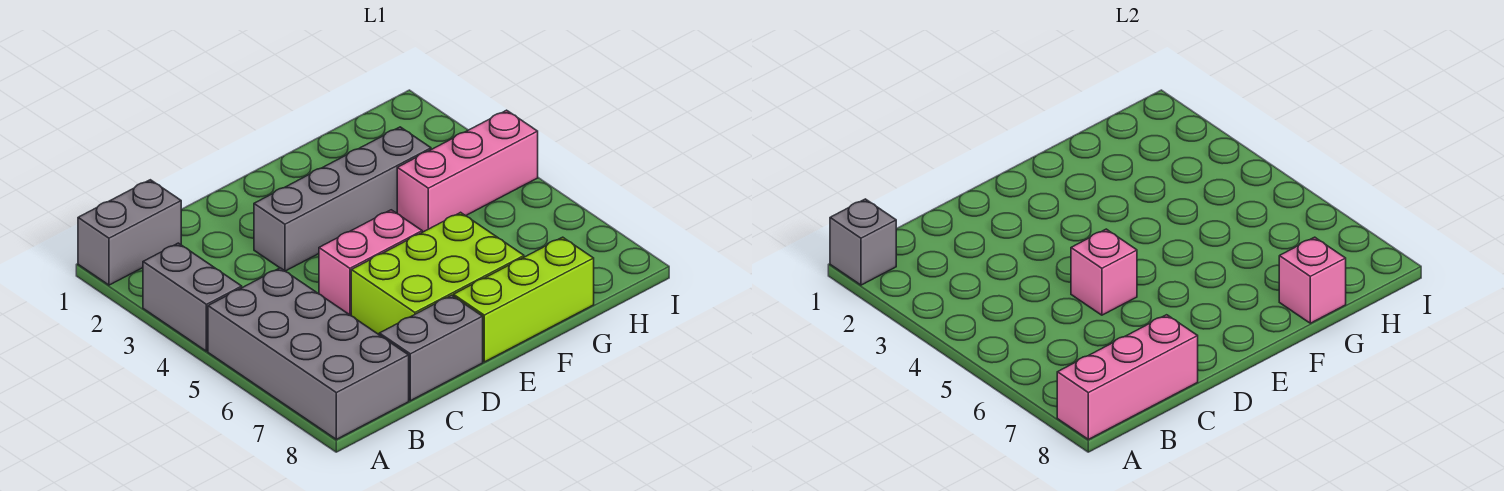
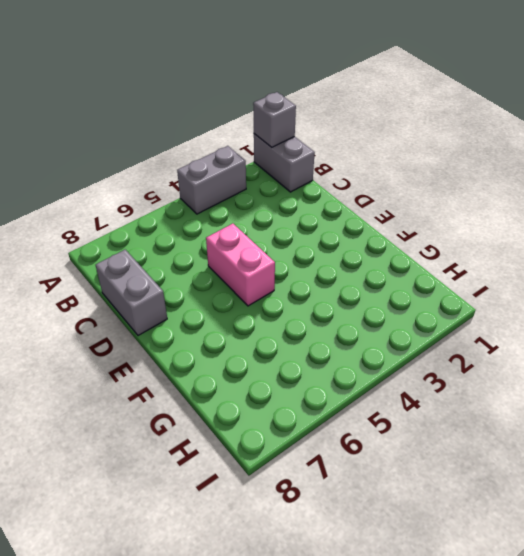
none -> grey 2x4 brick [208,268,409,439]
none -> grey 1x4 brick [254,127,431,271]
none -> lime 2x3 brick [351,212,524,334]

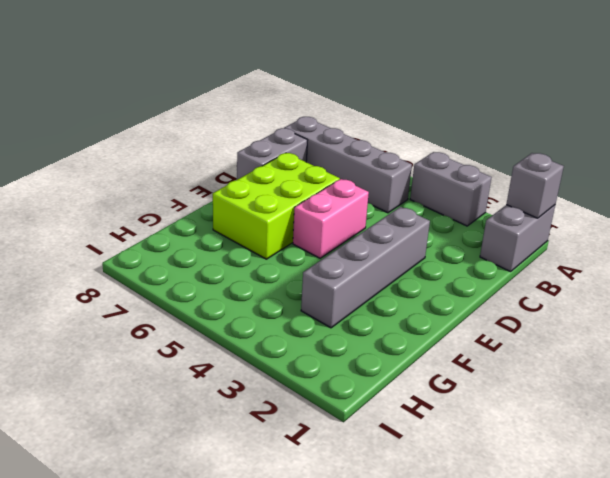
grey 1x4 brick [284,117,412,213] -> grey 2x4 brick [208,268,409,439]
none -> lime 1x3 brick [453,237,594,362]
none -> pink 1x3 brick [397,110,538,232]
none -> pink 1x3 brick [1057,315,1198,439]

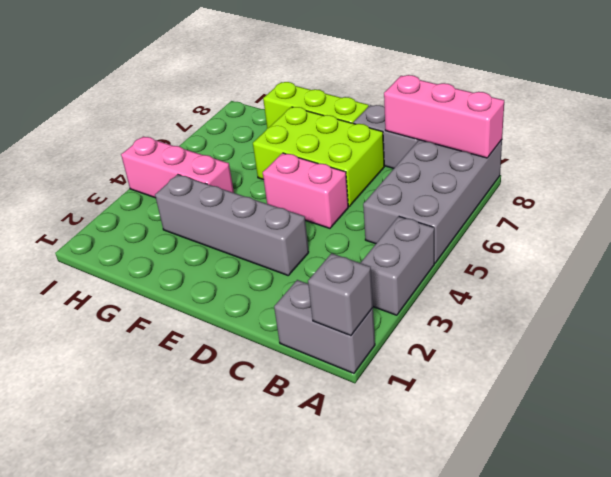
none -> pink 1x1 brick [1071,229,1137,315]
none -> pink 1x1 brick [1279,237,1346,323]

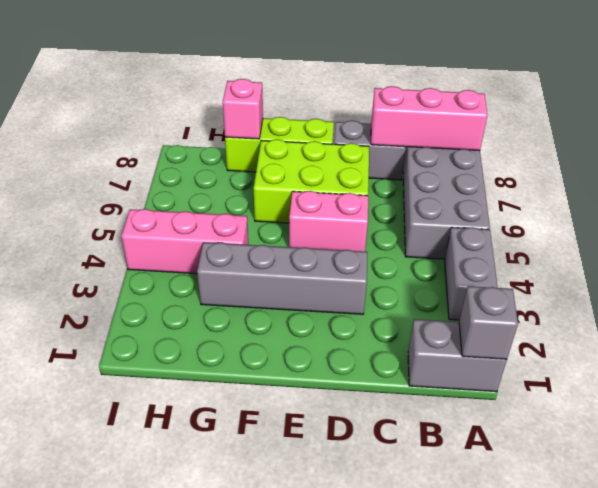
none -> pink 1x1 brick [1071,229,1137,315]

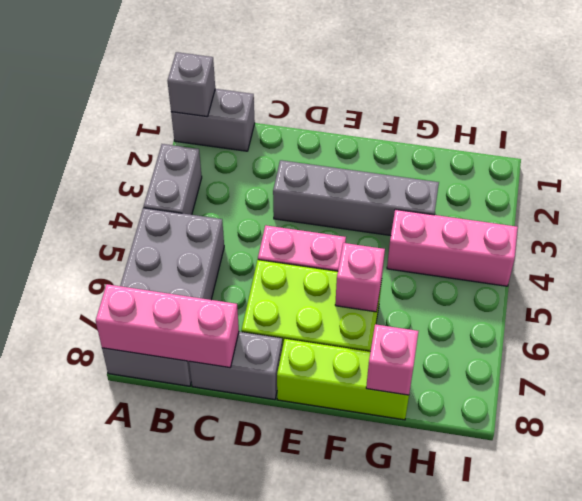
pink 1x1 brick [335,243,385,312] -> pink 1x1 brick moved to [1071,229,1137,315]

